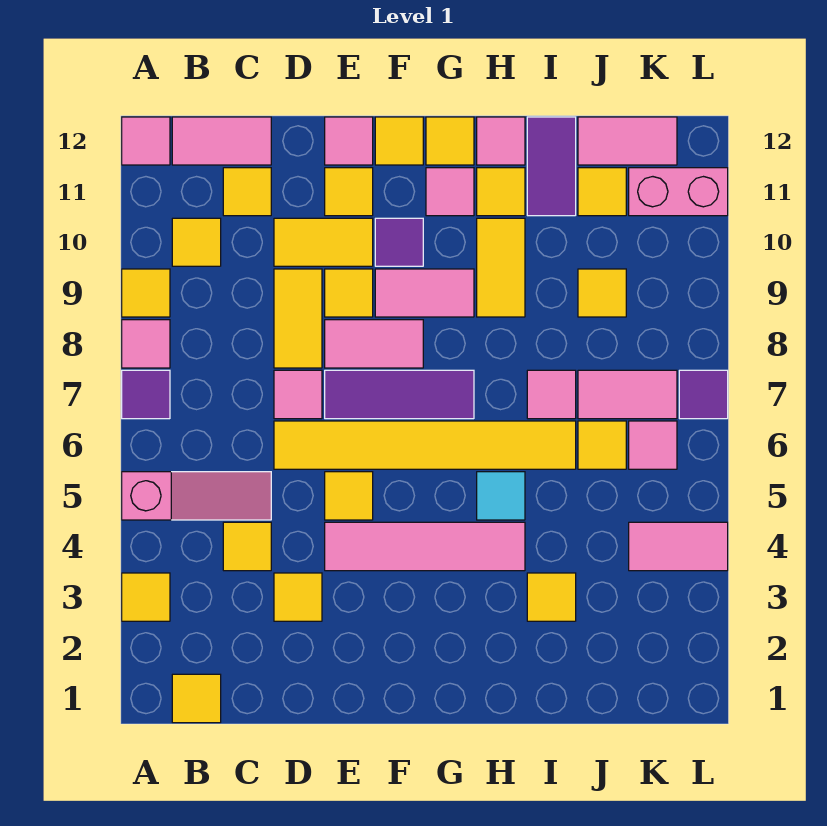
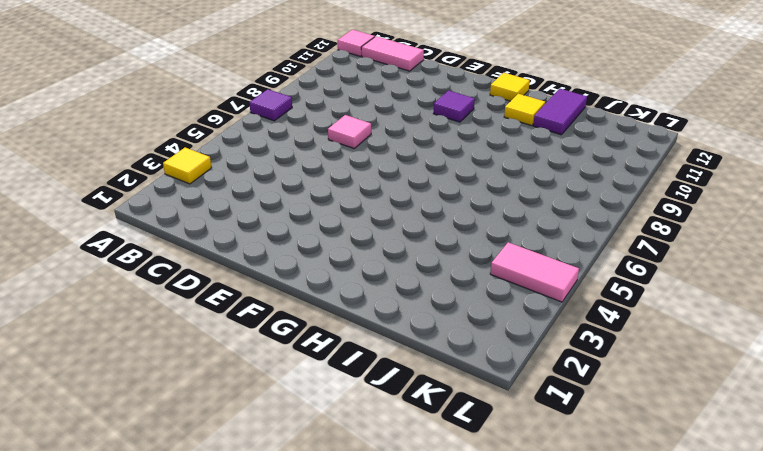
none -> pink 1x3 slope [122,472,271,520]
none -> pink 1x1 tile [122,320,170,368]
none -> yellow 1x1 tile [122,269,170,317]
none -> yellow 1x1 tile [172,674,221,723]

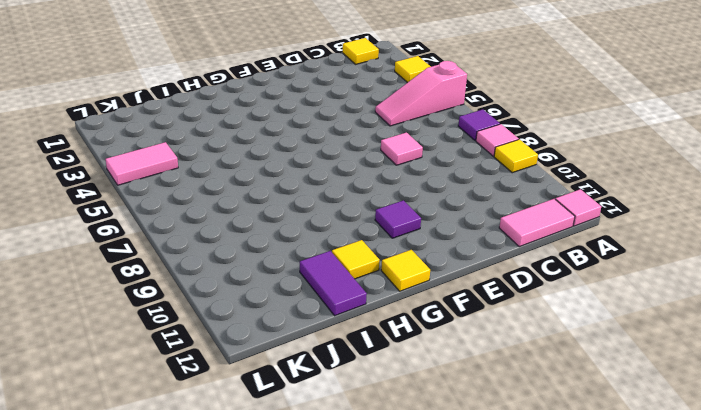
none -> yellow 1x1 tile [172,218,221,266]
none -> yellow 1x1 tile [223,522,271,571]
none -> yellow 1x1 tile [223,168,271,216]
none -> yellow 1x1 tile [274,573,322,621]

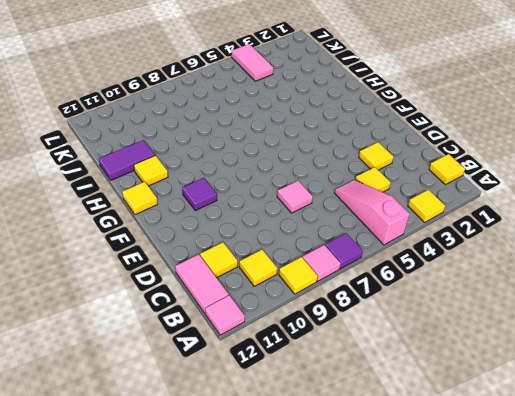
none -> yellow 1x6 tile [274,421,576,469]
none -> yellow 1x2 tile [274,269,322,368]
none -> yellow 1x2 tile [274,218,373,266]
none -> pink 1x4 tile [325,522,525,571]

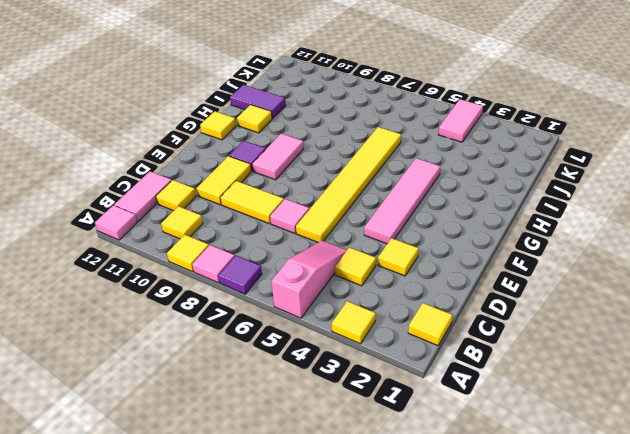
none -> yellow 1x1 tile [325,472,373,520]
none -> purple 1x3 tile [325,370,474,419]
none -> pink 1x2 tile [325,320,423,368]
none -> yellow 1x1 tile [325,269,373,317]

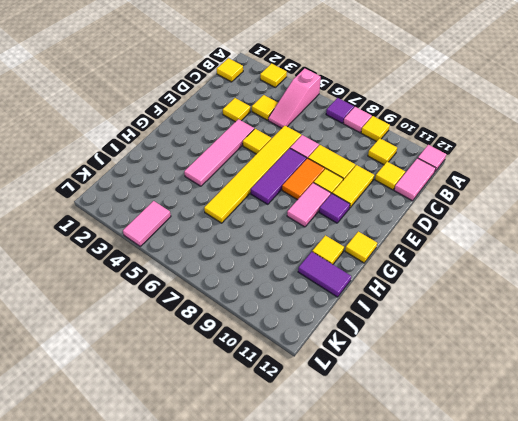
orange 1x2 tile [282,158,325,200] -> pink 1x2 tile [325,320,423,368]
none -> yellow 1x1 tile [325,168,373,216]
none -> pink 1x1 tile [325,117,373,165]
none -> yellow 1x1 tile [375,117,423,165]
none -> pink 1x1 tile [426,168,474,216]

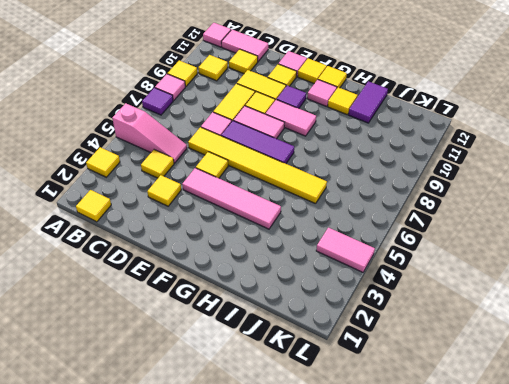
none -> cyan 1x1 tile [477,472,525,520]
none -> yellow 1x2 tile [477,218,525,317]
none -> pink 1x1 tile [477,117,525,165]
none -> yellow 1x1 tile [527,573,576,621]

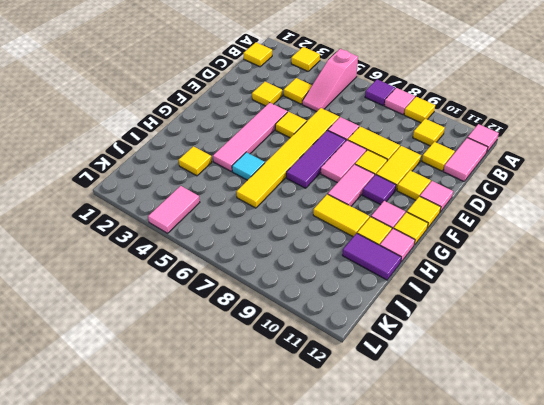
none -> pink 1x1 tile [527,370,576,419]
none -> yellow 1x1 tile [578,421,626,469]
none -> pink 1x2 tile [578,370,677,419]
none -> yellow 1x1 tile [578,269,626,317]

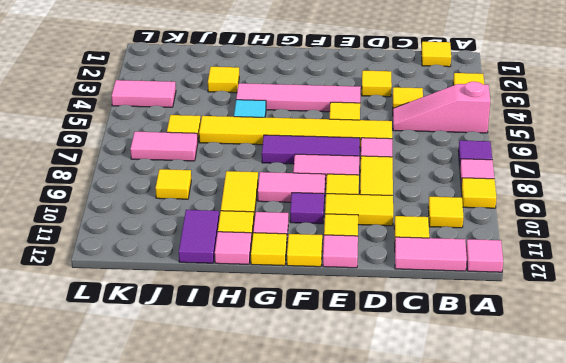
none -> pink 1x1 tile [527,370,576,419]
none -> yellow 1x1 tile [578,168,626,216]
none -> pink 1x2 tile [578,117,677,165]
none -> pink 1x1 tile [629,421,677,469]

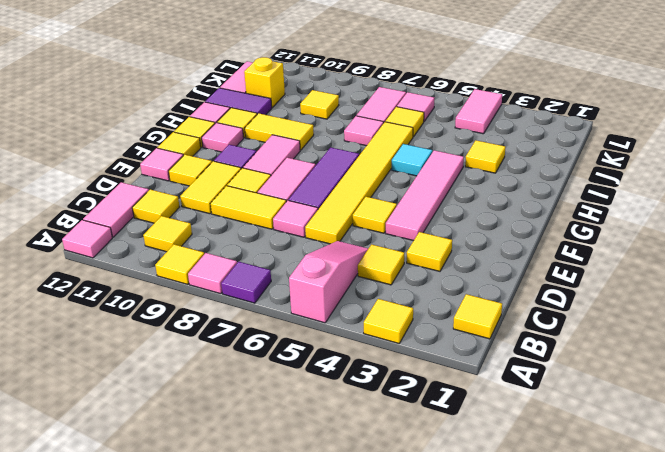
yellow 1x1 brick [244,57,285,108] -> yellow 1x1 tile [578,168,626,216]
none -> pink 1x2 brick [629,168,728,216]
none -> purple 1x1 tile [679,370,728,419]

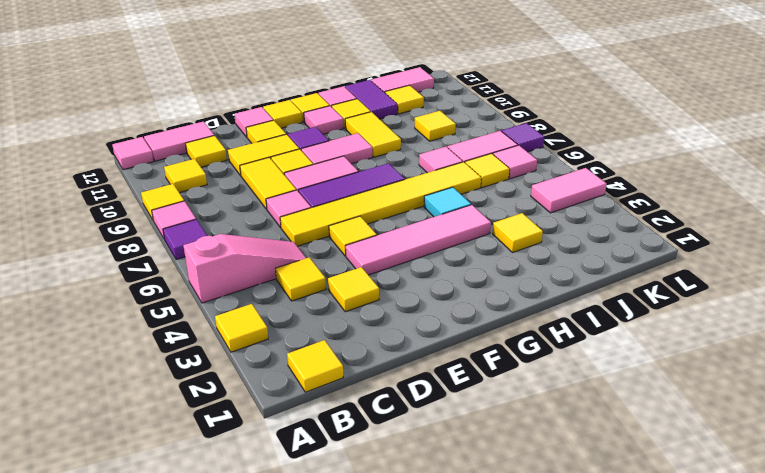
none -> pink 1x2 brick [629,168,728,216]

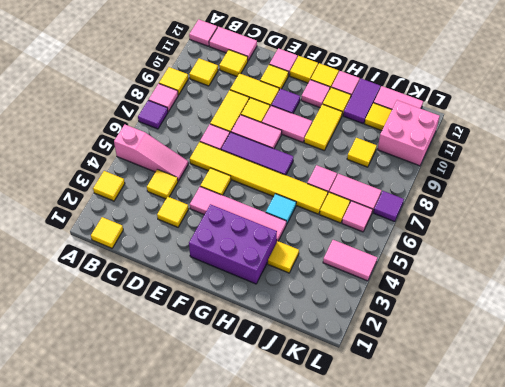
purple 2x3 brick [189,204,277,284] -> none
pink 2x2 brick [377,100,440,166] -> pink 1x2 brick [629,168,728,216]

